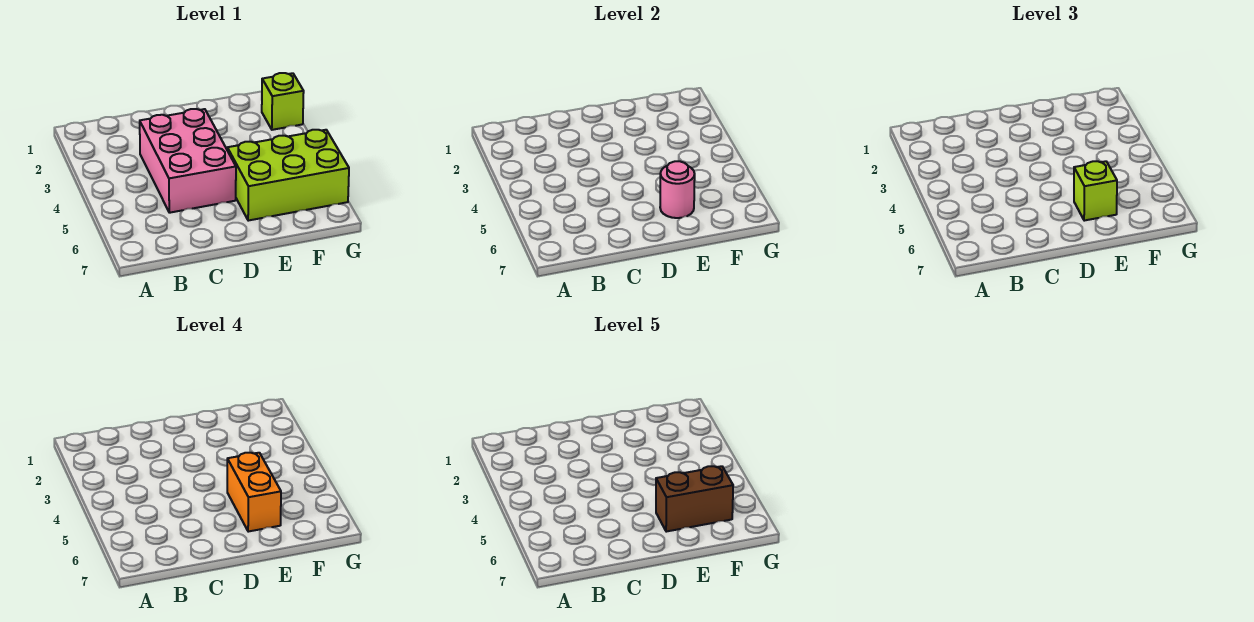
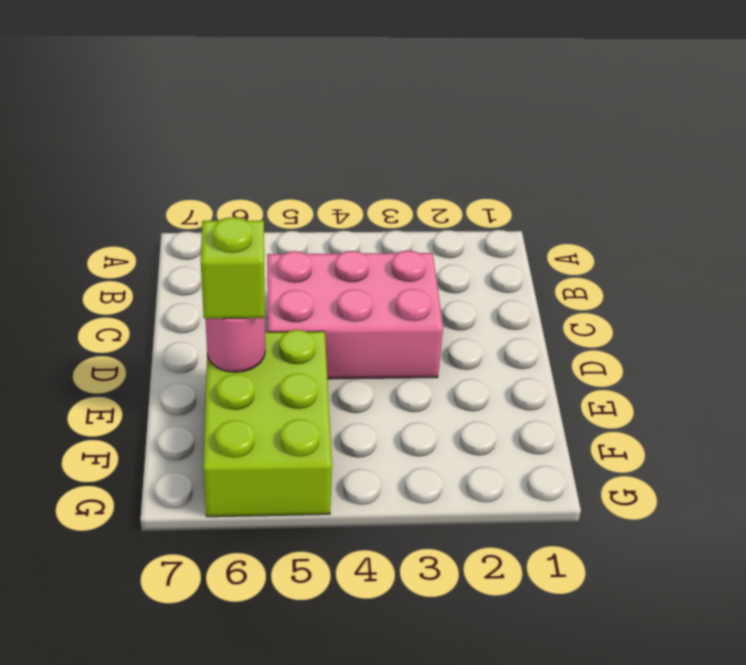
none -> lime 1x1 brick [262,73,304,130]
none -> orange 1x2 brick [227,453,281,532]

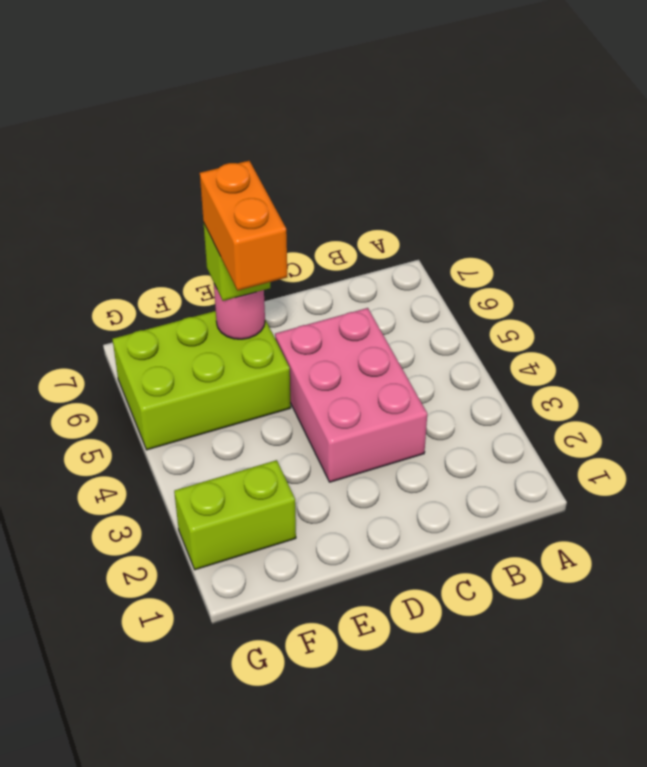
lime 1x2 brick [174,460,296,570] -> lime 1x1 brick [262,73,304,130]
none -> brown 1x2 brick [656,466,733,532]

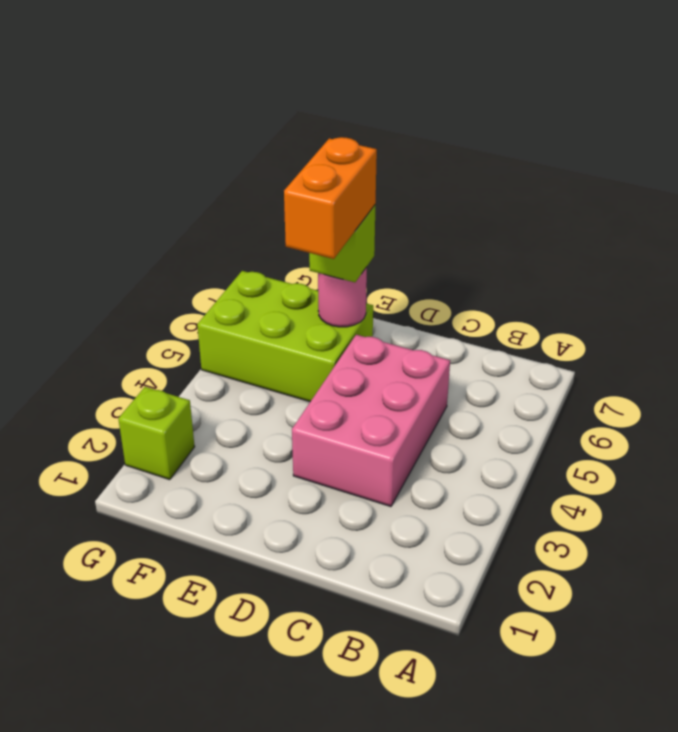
none -> brown 1x2 brick [656,466,733,532]

